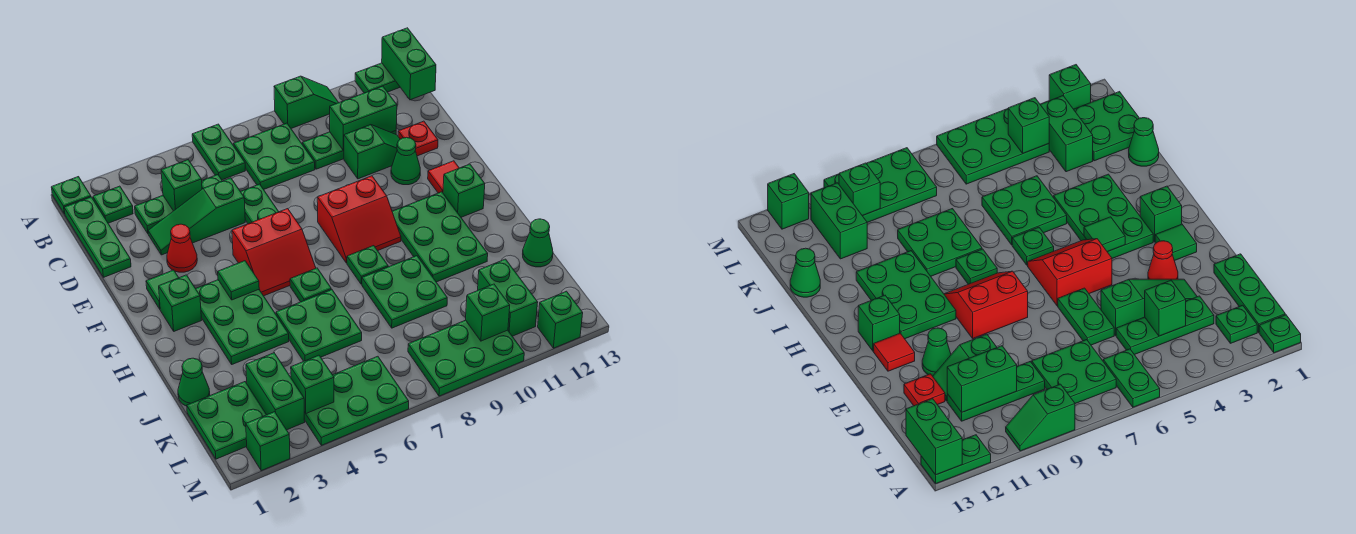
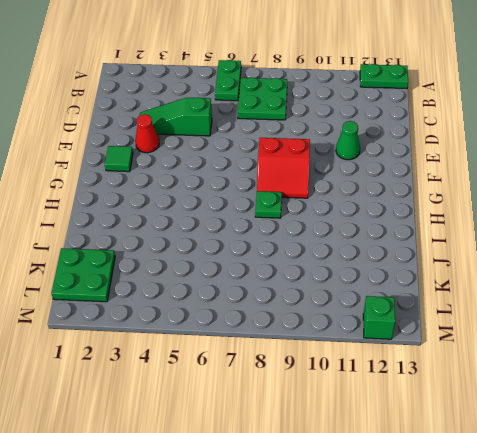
none -> green 1x1 plate [51,177,91,214]
none -> green 1x2 slope [274,76,339,128]
none -> green 1x3 plate [64,197,131,277]
none -> green 1x1 plate [93,186,133,223]

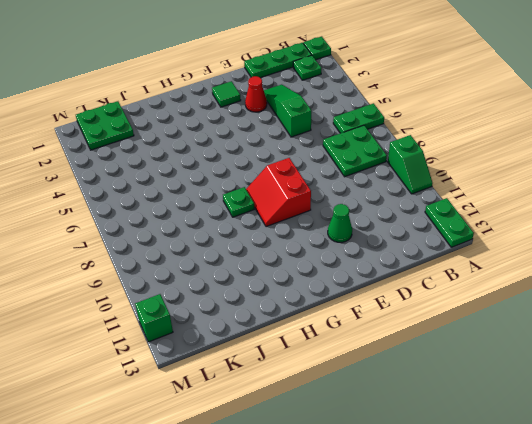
none -> green 1x3 plate [135,175,222,233]
none -> green 1x3 plate [302,131,396,169]
none -> green 1x2 plate [240,184,279,224]
none -> green 1x2 slope [344,125,400,179]

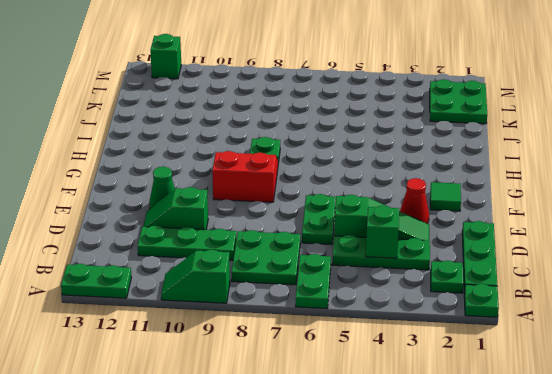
none -> red 1x1 plate [398,121,438,156]
none -> red 2x2 slope [232,209,316,296]
none -> red 1x1 tile [428,161,459,193]
none -> green 1x1 brick [159,275,201,331]

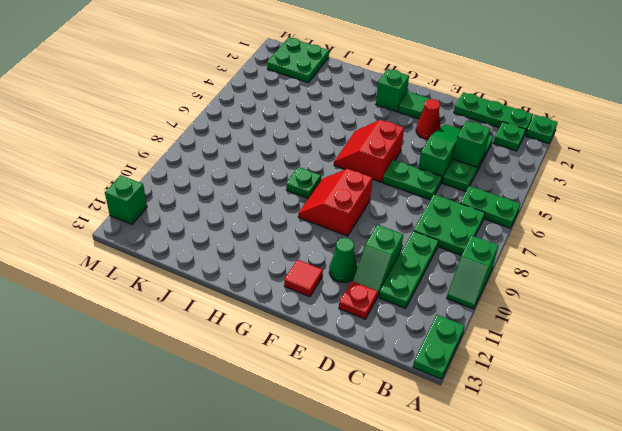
none -> green 2x3 plate [196,280,289,364]
none -> green 2x3 plate [392,192,488,282]
none -> green 1x1 brick [443,164,485,217]
none -> green 1x1 plate [290,268,331,302]

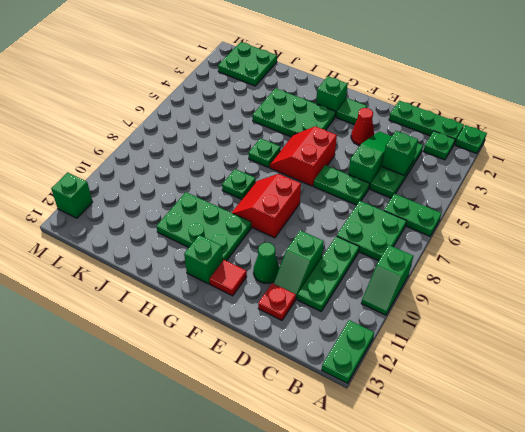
none -> green 2x2 plate [276,290,362,361]
none -> green 2x2 plate [362,256,447,328]
none -> green 1x1 cone [178,358,210,406]
none -> green 1x1 cone [523,219,553,267]

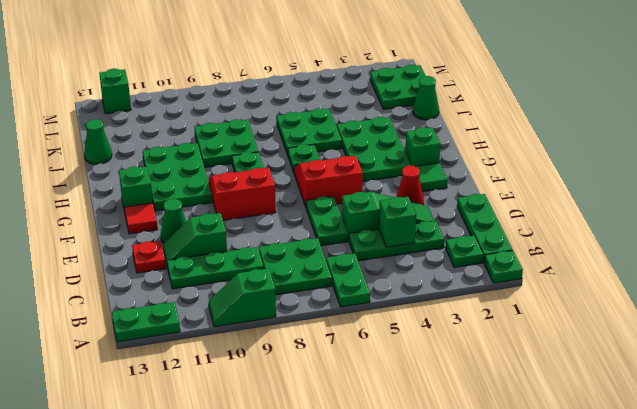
none -> green 1x2 brick [246,353,305,430]
none -> green 1x2 brick [478,259,538,336]
none -> green 2x3 plate [304,356,409,445]
none -> green 2x3 plate [408,320,524,396]

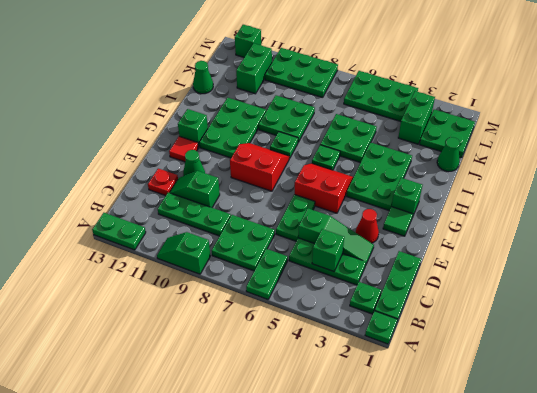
none -> green 1x1 brick [246,412,290,471]
none -> green 1x2 brick [382,28,436,100]
none -> green 1x2 brick [330,86,397,150]
none -> green 1x1 tile [218,261,259,300]

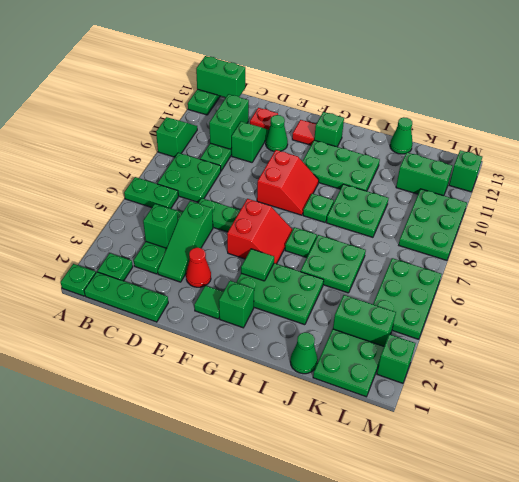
none -> green 1x1 brick [291,355,334,413]
none -> green 1x1 brick [466,284,510,341]

